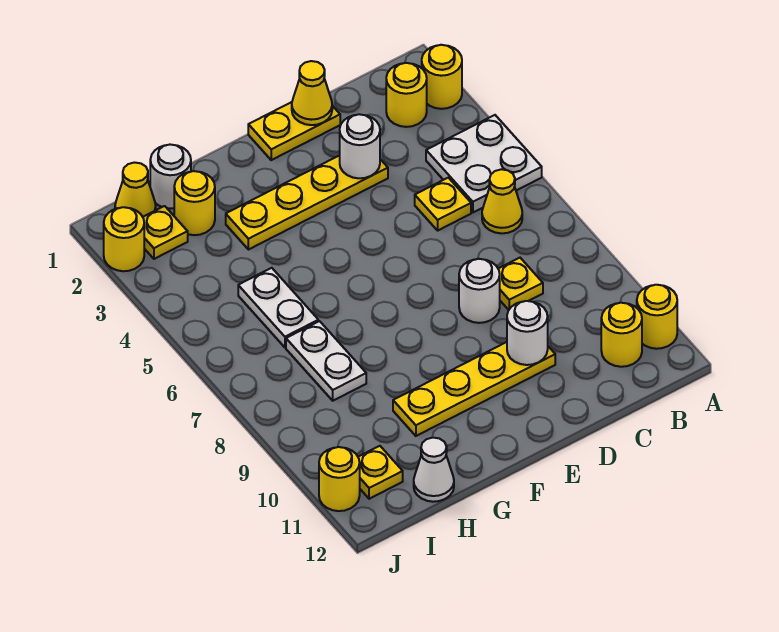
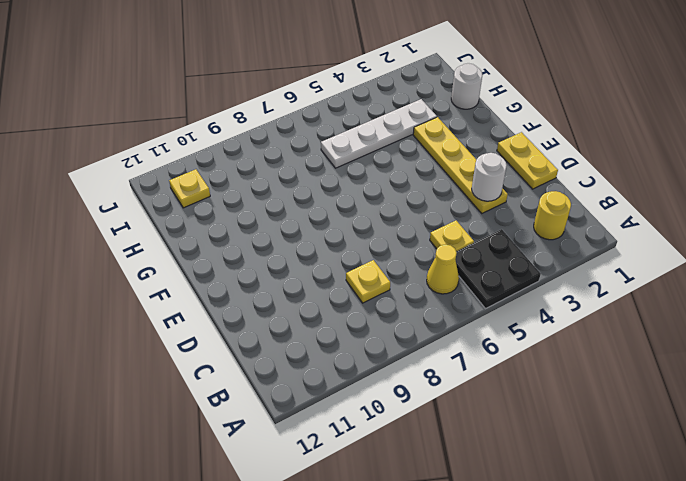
black 2x2 plate [455,229,541,308] -> white 2x2 plate [426,115,542,212]
white 1x4 plate [321,99,437,168] -> white 1x2 plate [238,268,318,347]
none -> yellow 1x1 round brick [422,45,462,109]
none -> yellow 1x1 round brick [637,285,677,349]
none -> yellow 1x1 round brick [601,302,642,367]

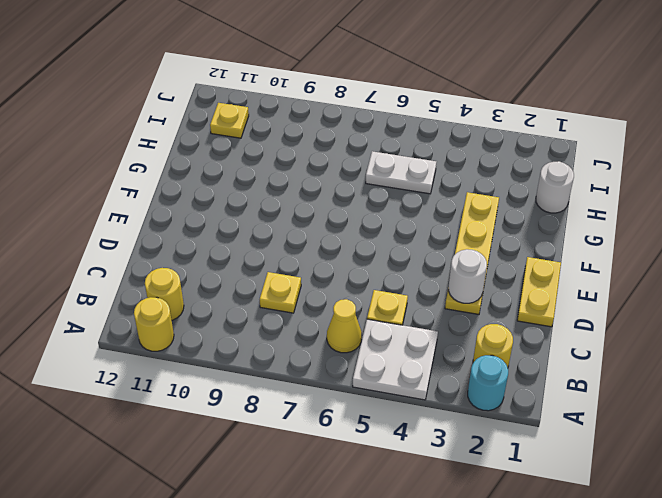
cyan 1x1 round brick [468,355,508,411] -> yellow 1x1 round brick [422,45,462,109]
none -> white 1x1 round brick [459,259,500,323]
none -> yellow 1x4 plate [393,342,555,436]
none -> yellow 1x1 round brick [174,171,215,235]

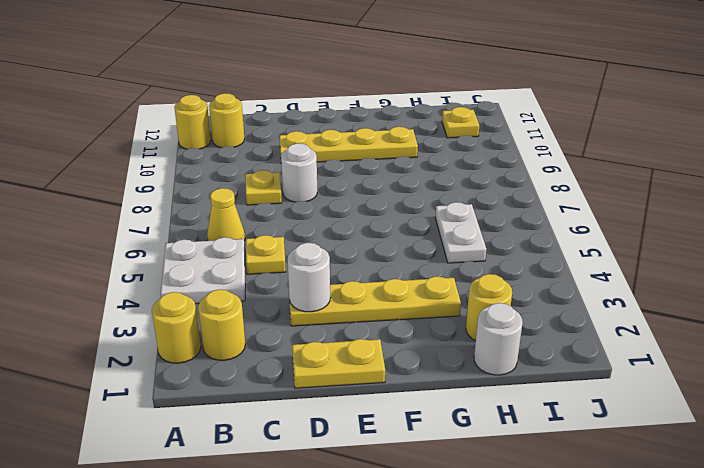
none -> white 1x2 plate [286,321,366,401]
none -> white 1x1 cone [414,437,454,502]
none -> yellow 1x1 cone [115,163,156,217]

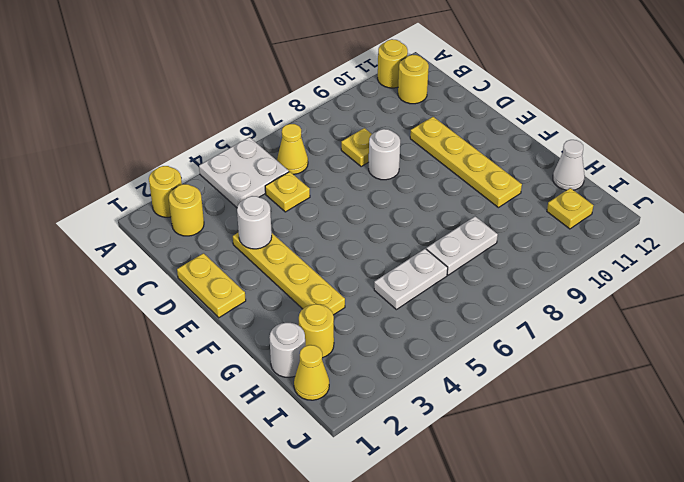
none -> yellow 1x1 plate [143,206,188,259]
none -> yellow 1x1 round brick [104,207,144,271]
none -> yellow 1x1 round brick [319,447,360,511]

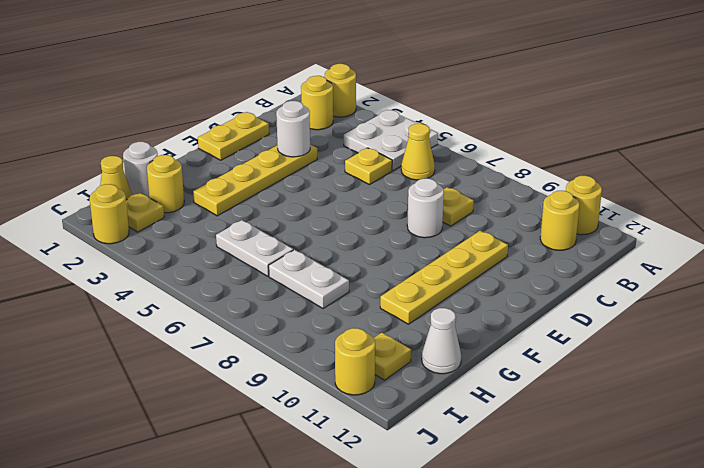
none -> yellow 1x1 cone [292,61,332,125]
none -> white 1x1 round brick [507,301,548,365]

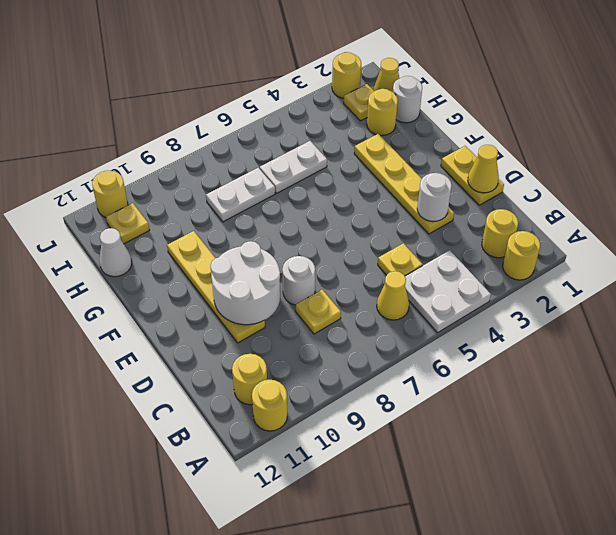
white 2x2 round brick [210,241,280,325] -> white 1x1 round brick [507,301,548,365]

